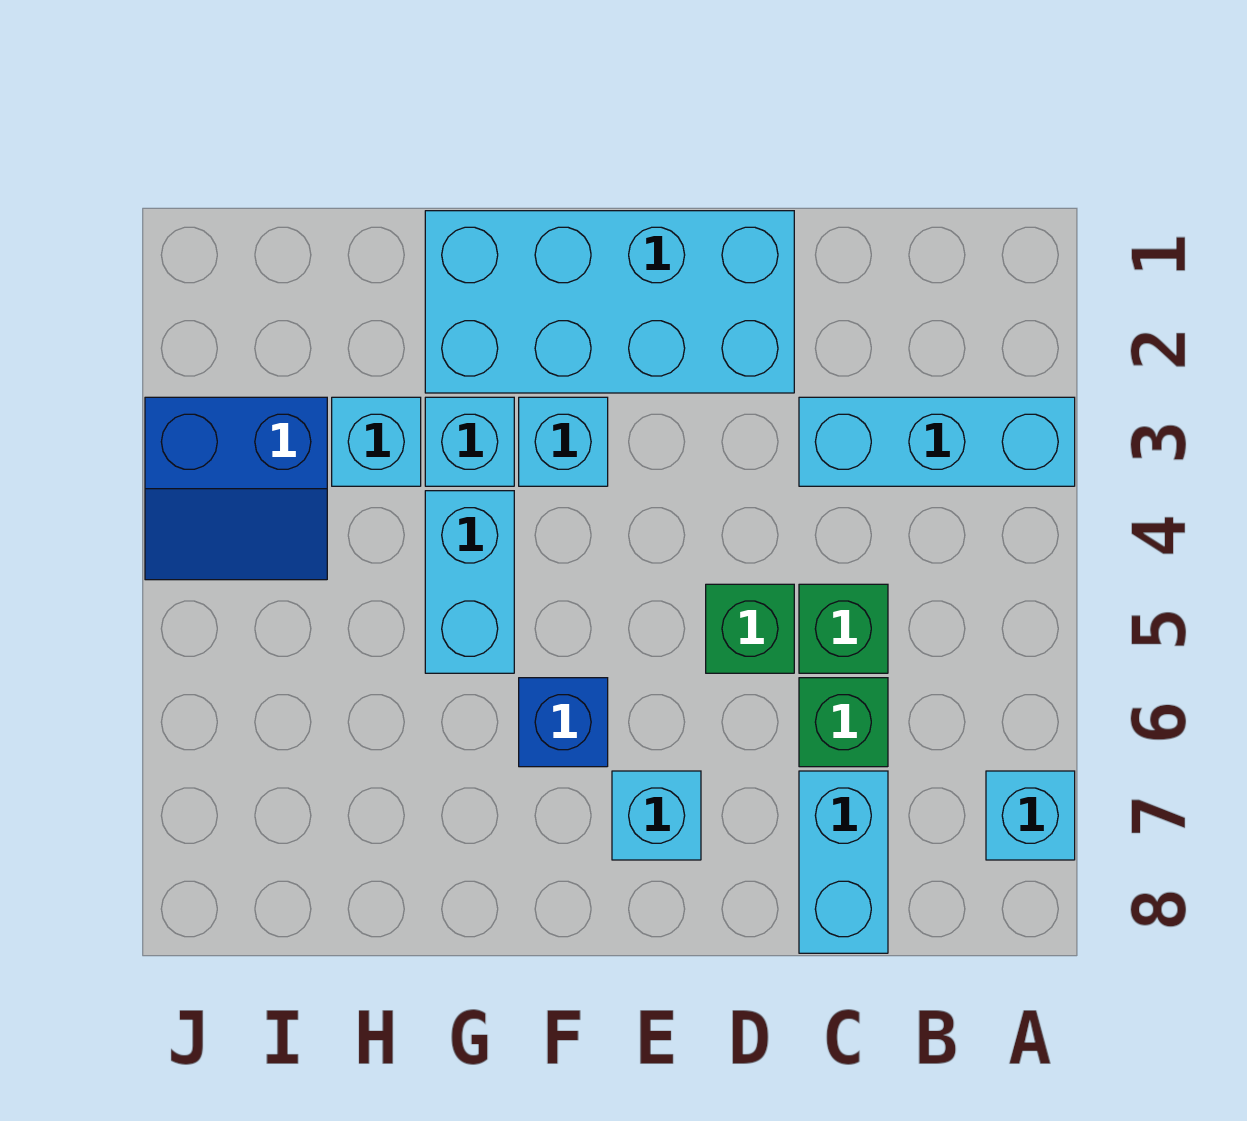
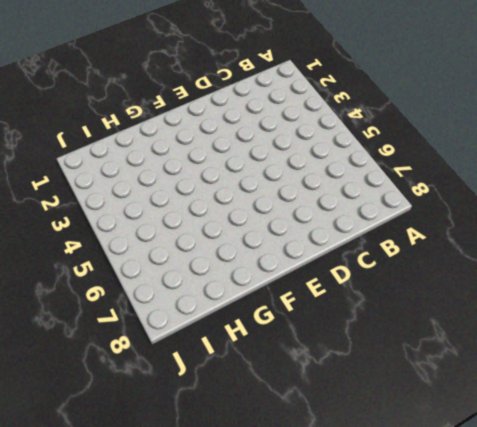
none -> cyan 1x3 brick [799,397,1075,486]
none -> cyan 1x1 brick [986,771,1075,860]
none -> green 1x1 brick [799,584,888,673]

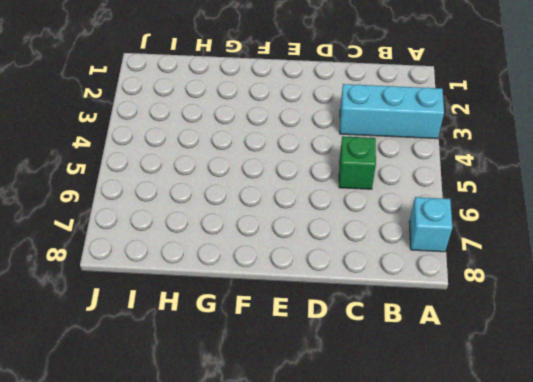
none -> green 1x1 brick [799,678,888,767]
none -> cyan 1x2 brick [799,771,888,953]
none -> cyan 2x4 brick [425,211,794,393]

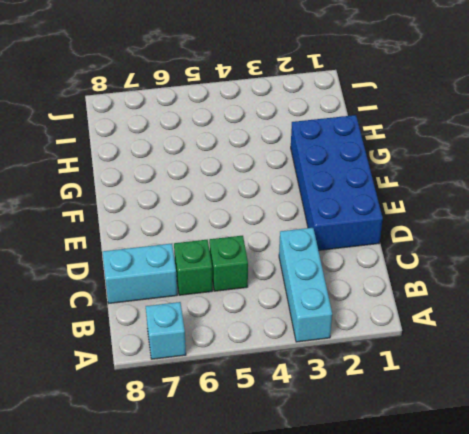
blue 2x4 brick [291,115,383,250] -> cyan 2x4 brick [425,211,794,393]
none -> green 1x1 brick [706,584,794,673]
none -> cyan 1x1 brick [612,771,701,860]
none -> cyan 1x1 brick [519,397,608,486]

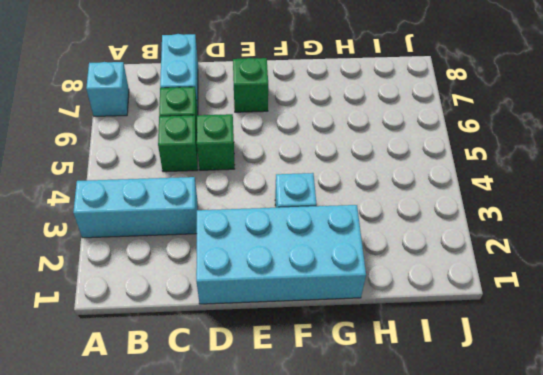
green 1x1 brick [233,58,268,112] -> cyan 1x1 brick [612,771,701,860]
none -> blue 1x1 brick [519,678,608,767]
none -> cyan 1x1 brick [425,397,514,486]
none -> cyan 1x2 brick [425,491,514,673]

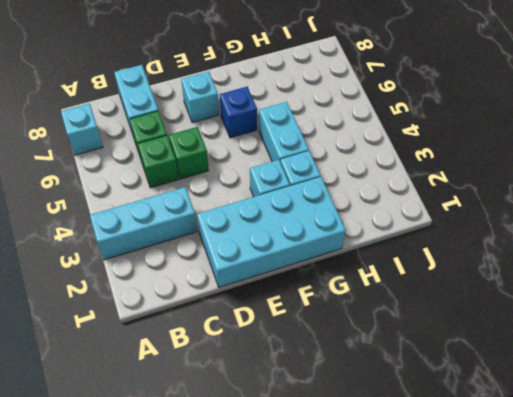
none -> cyan 1x1 brick [332,397,421,486]
none -> blue 2x2 slope [145,397,327,580]

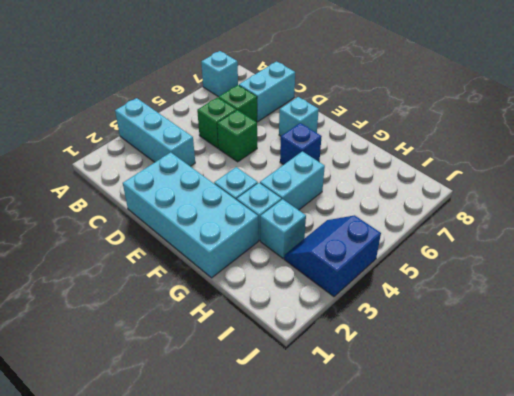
blue 2x2 slope [284,216,381,297] -> blue 2x2 slope turned to [145,397,327,580]

